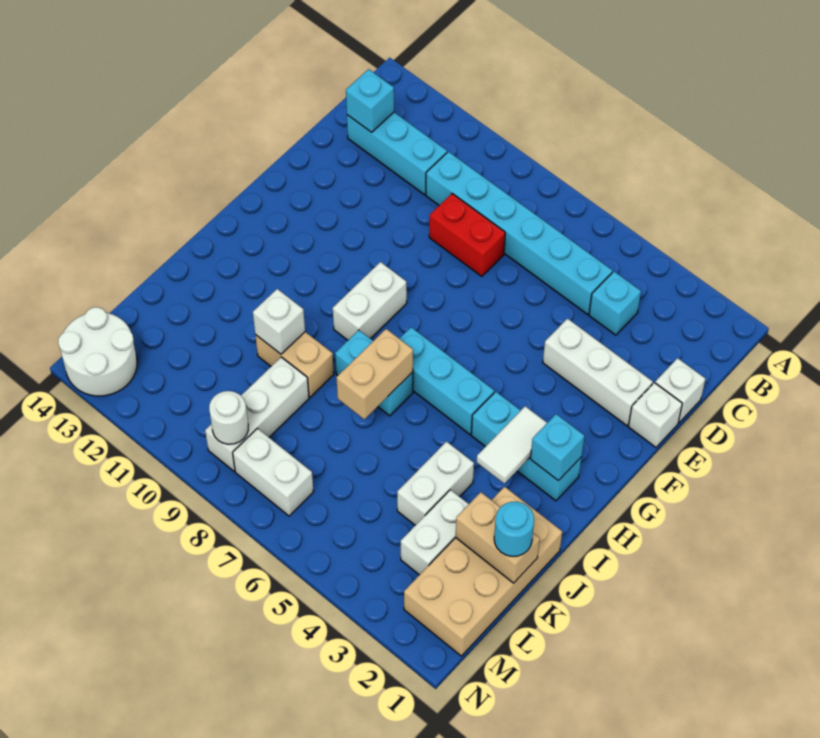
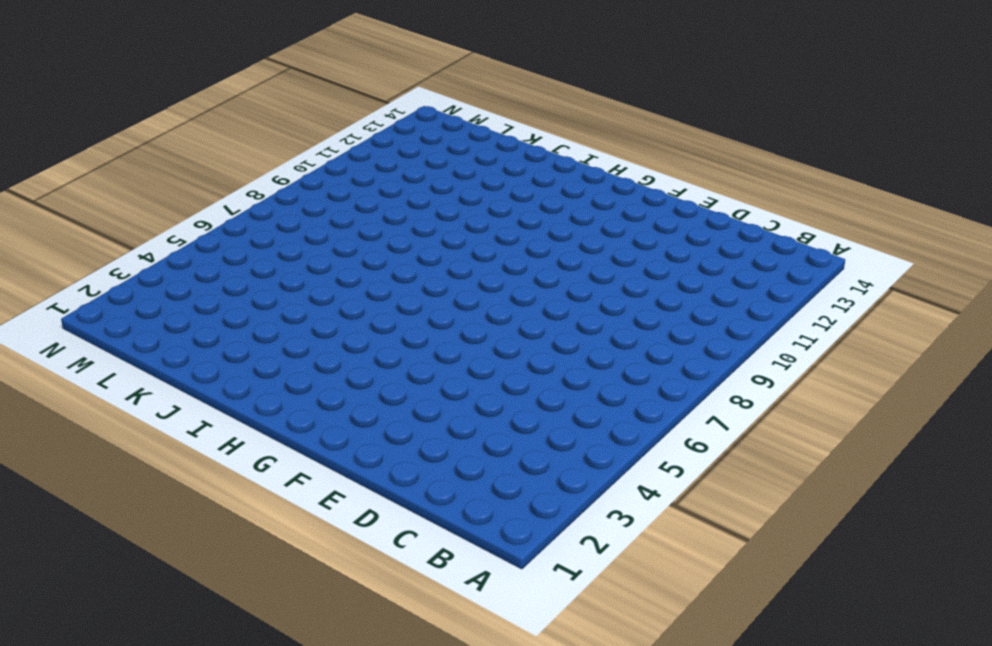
none -> cyan 1x1 brick [589,272,641,335]
none -> cyan 1x6 brick [426,152,612,314]
none -> cyan 1x3 brick [347,112,447,195]

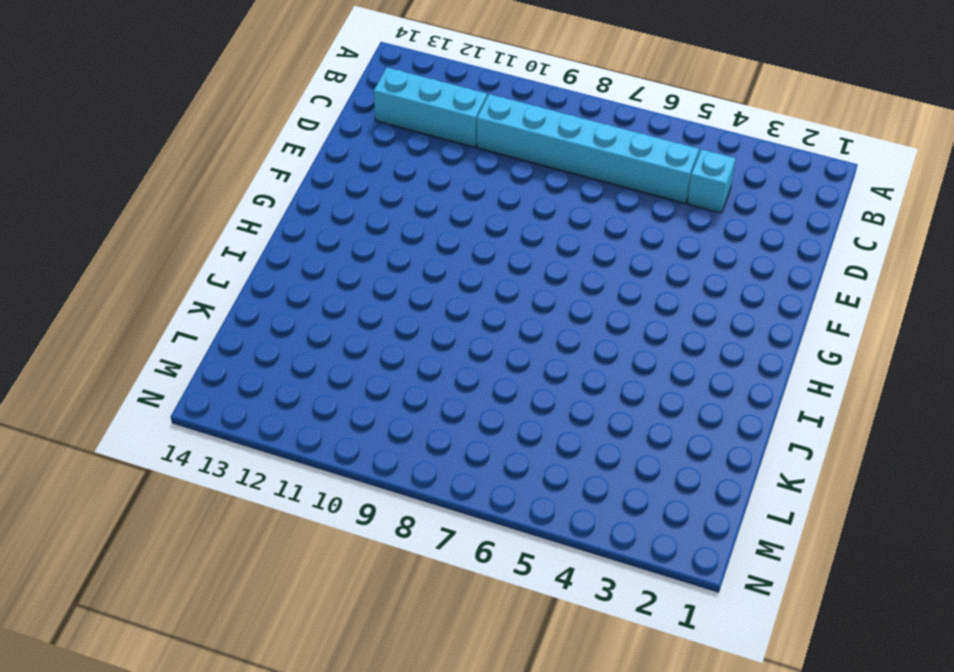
none -> white 1x1 brick [655,358,705,423]
none -> red 1x2 brick [429,194,505,277]
none -> white 1x1 brick [628,383,682,447]

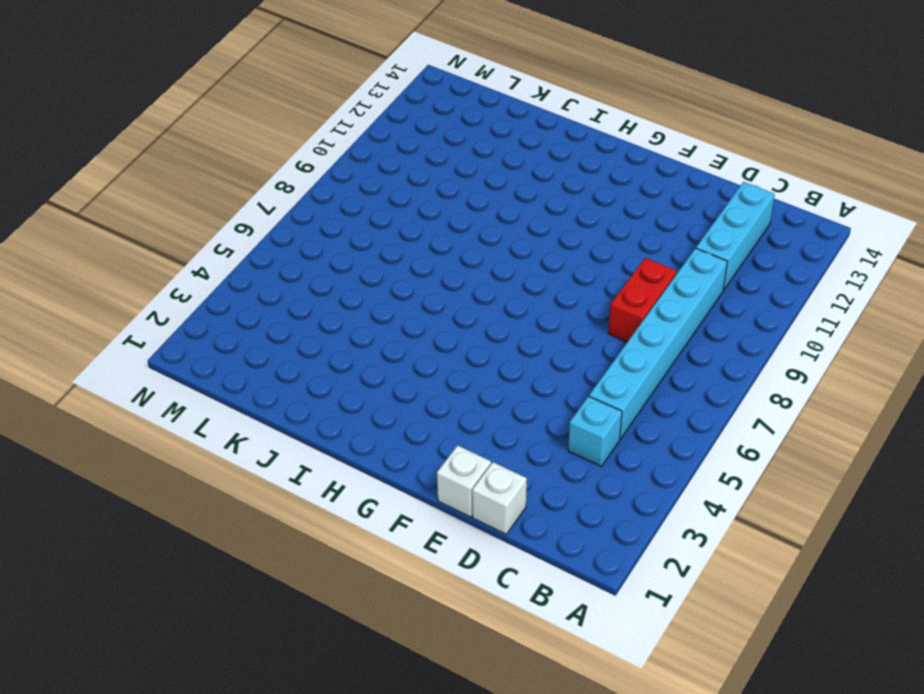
none -> white 1x3 brick [543,319,653,426]
none -> white 1x2 brick [333,262,407,340]
none -> cyan 1x3 brick [471,392,581,501]

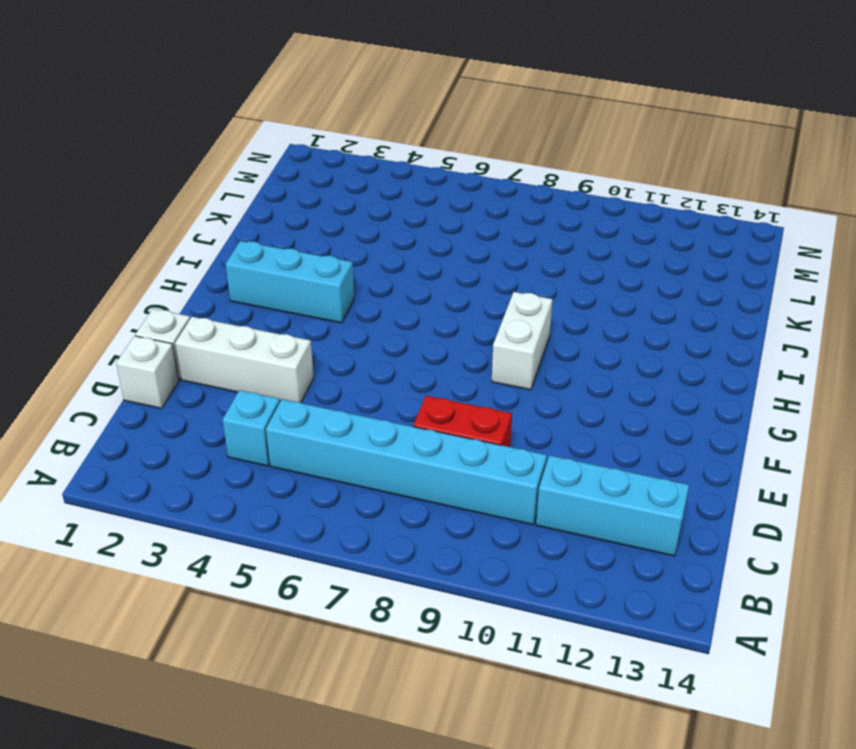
none -> cyan 1x3 brick [399,327,494,434]
none -> cyan 1x2 brick [335,330,413,416]
none -> tan 2x4 brick [404,487,562,656]

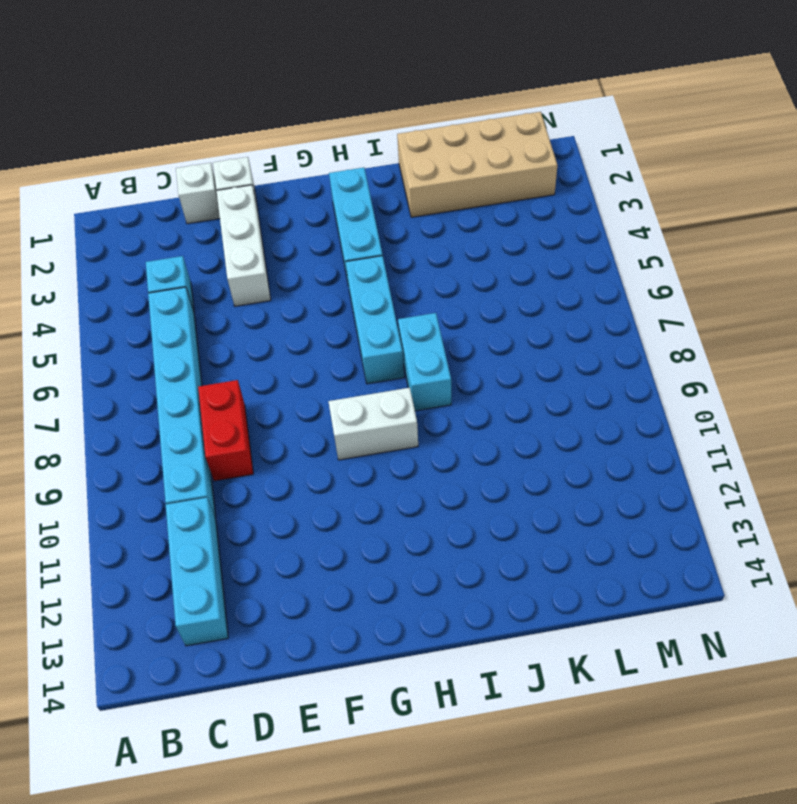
none -> white 1x2 brick [397,442,474,525]
none -> tan 1x2 brick [255,332,334,397]
none -> white 1x2 brick [401,490,469,575]

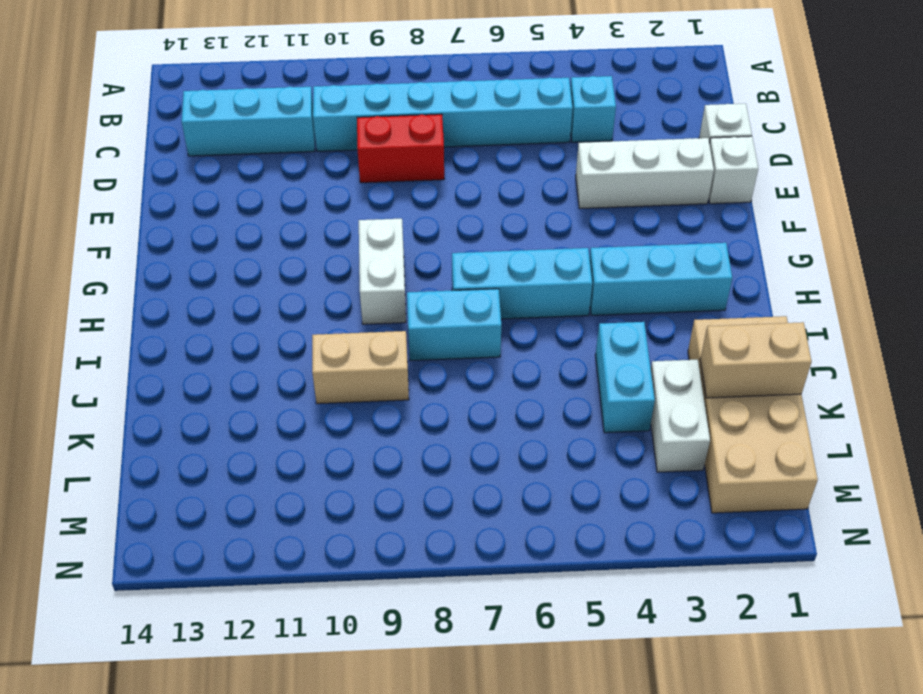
cyan 1x2 brick [595,322,655,433] -> white 1x2 brick [397,442,474,525]
none -> white 1x3 brick [205,357,309,471]
none -> white 1x2 brick [233,428,314,516]
none -> white 2x2 round brick [58,307,137,396]

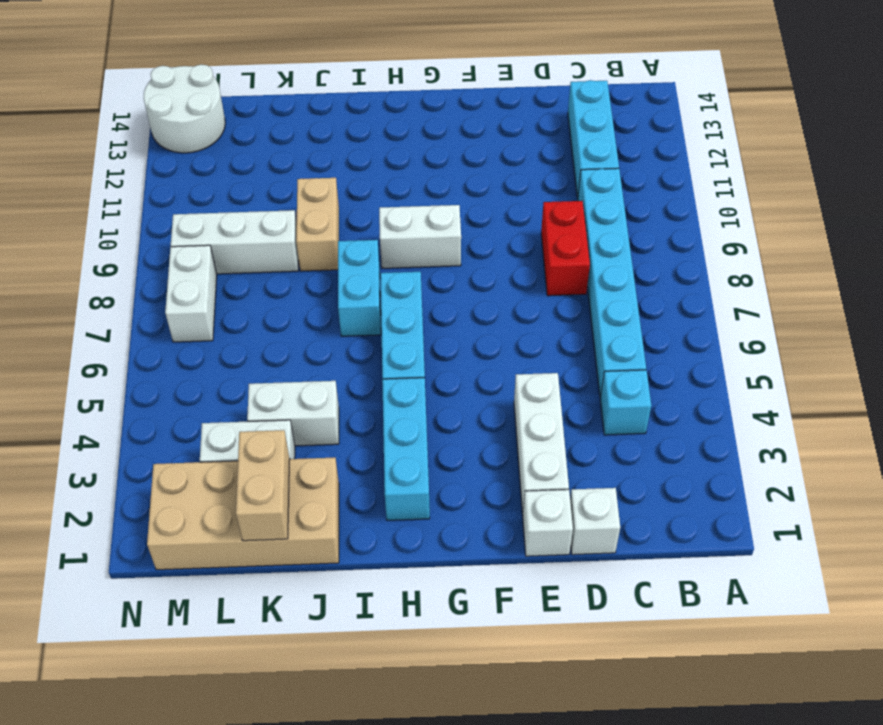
none -> cyan 1x1 brick [346,69,394,132]
none -> cyan 1x1 brick [530,414,584,480]
none -> white 1x2 tile [477,406,547,483]

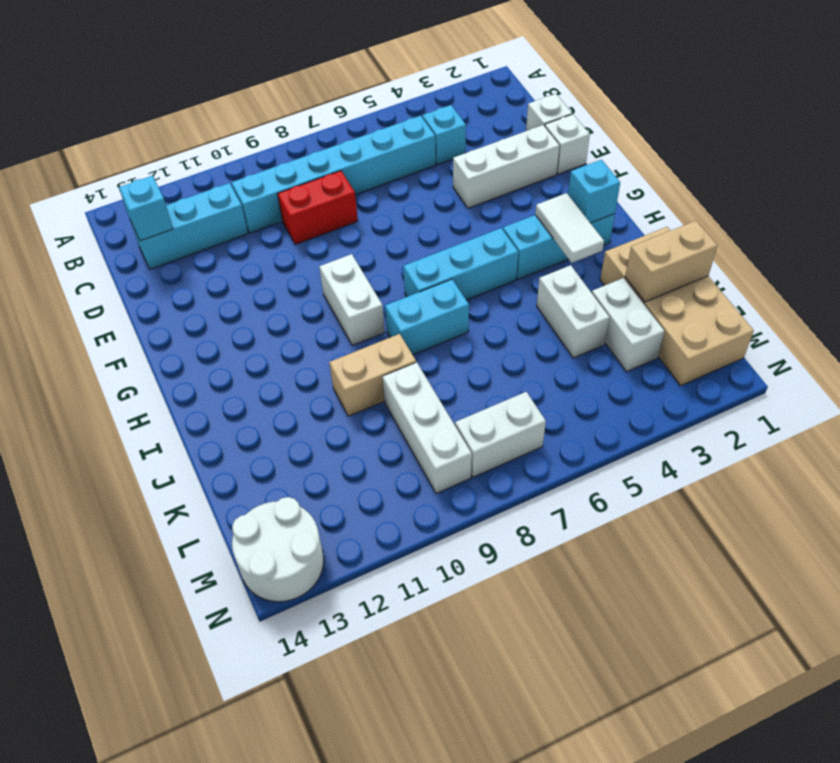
none -> tan 1x2 brick [336,329,413,419]
none -> white 1x1 brick [253,289,305,354]
none -> white 1x1 round brick [209,391,248,444]

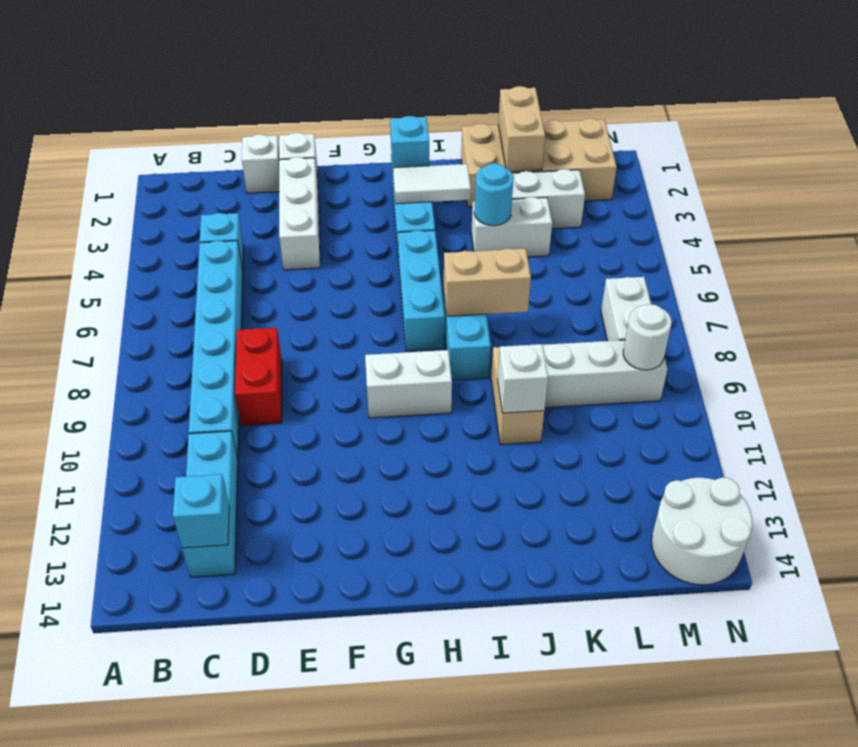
cyan 1x1 round brick [474,163,514,226] -> cyan 1x1 round brick moved to [494,502,534,556]

